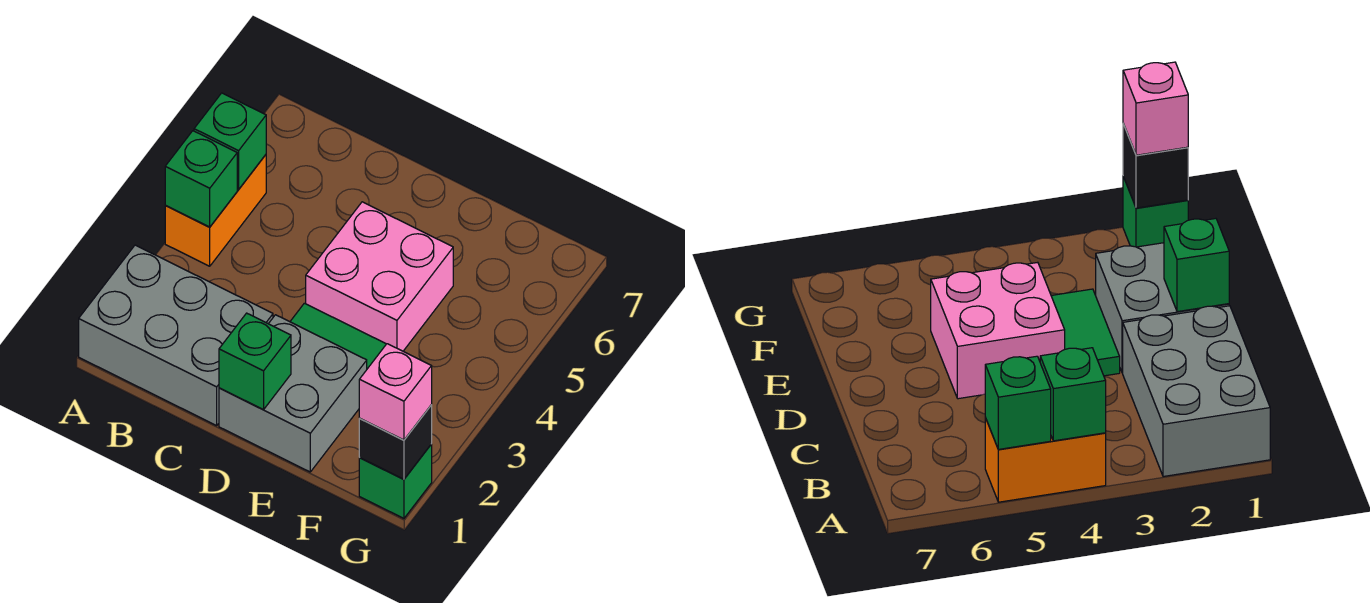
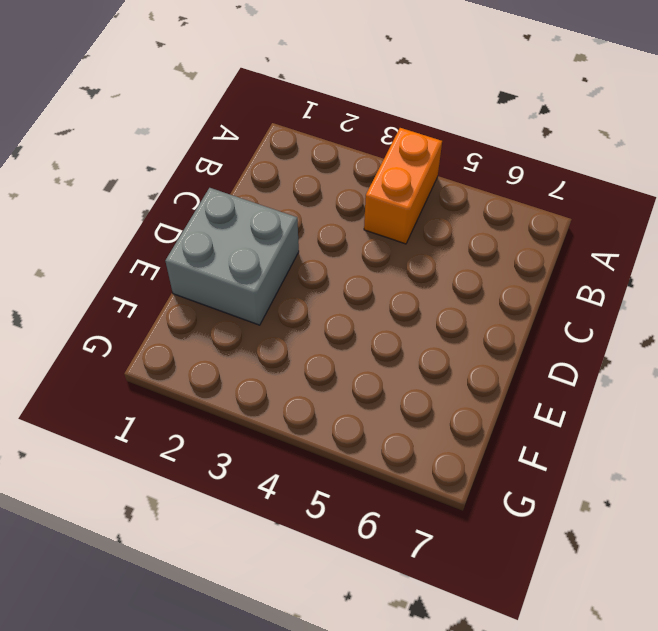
orange 1x2 brick [364,128,442,244] -> orange 1x2 brick turned to [165,155,266,266]
none -> grey 2x3 brick [79,245,273,426]
none -> green 1x2 tile [290,303,386,369]

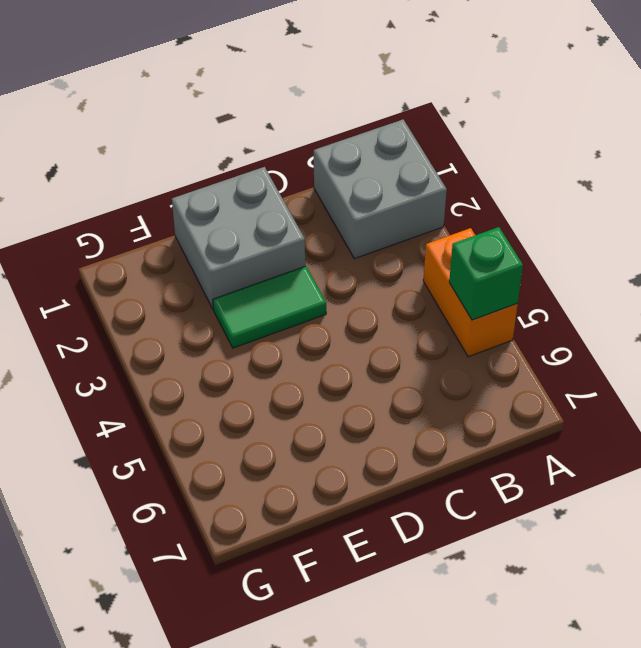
grey 2x2 brick [314,119,447,259] -> grey 2x3 brick [79,245,273,426]
none -> pink 2x2 brick [306,202,453,351]
none -> green 1x1 brick [359,444,432,518]

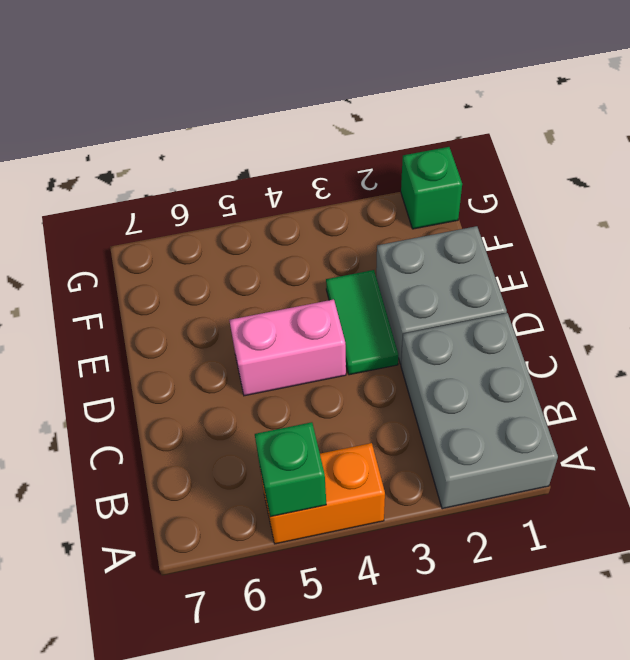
pink 1x2 brick [229,299,346,396] -> pink 2x2 brick [306,202,453,351]
none -> green 1x1 brick [165,131,237,227]
none -> green 1x1 brick [219,313,291,410]

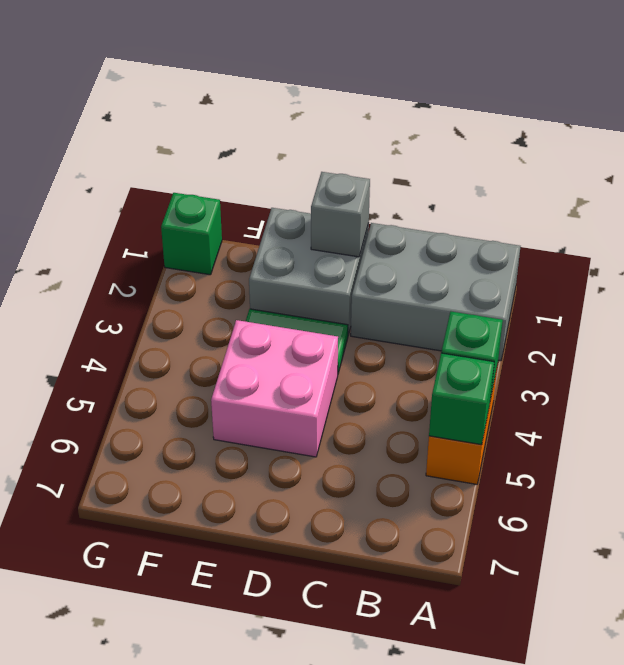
grey 1x1 brick [311,172,370,257] -> green 1x1 brick [219,313,291,410]
none -> black 1x1 brick [359,405,432,479]
none -> pink 1x1 brick [359,344,432,440]

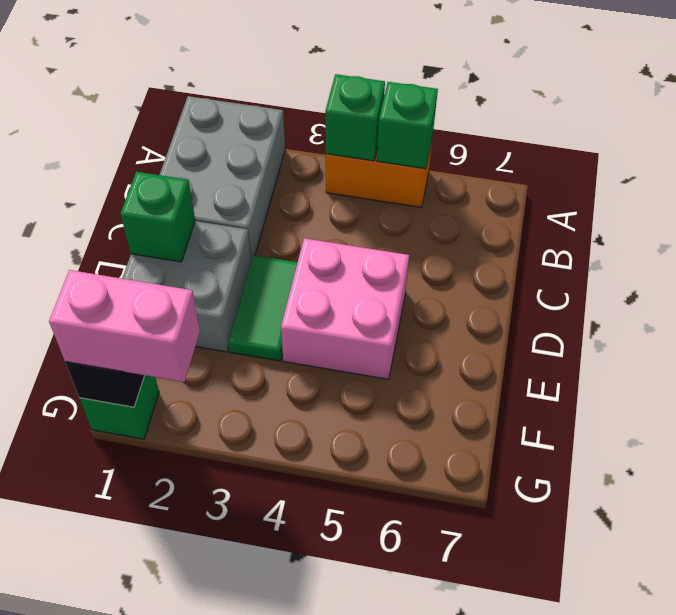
pink 1x2 brick [49,270,200,382] -> pink 1x1 brick [359,344,432,440]

